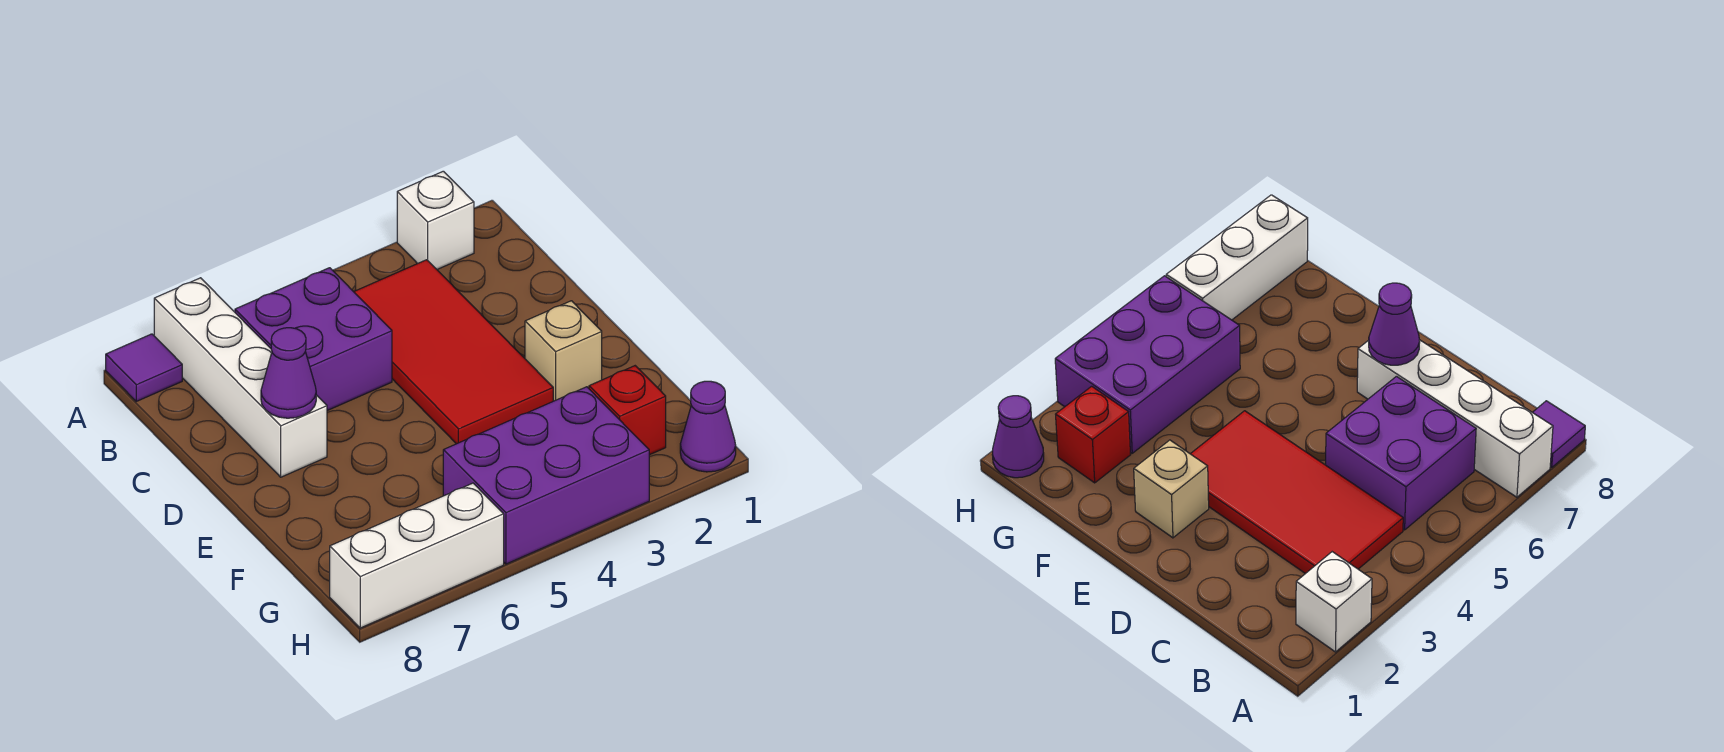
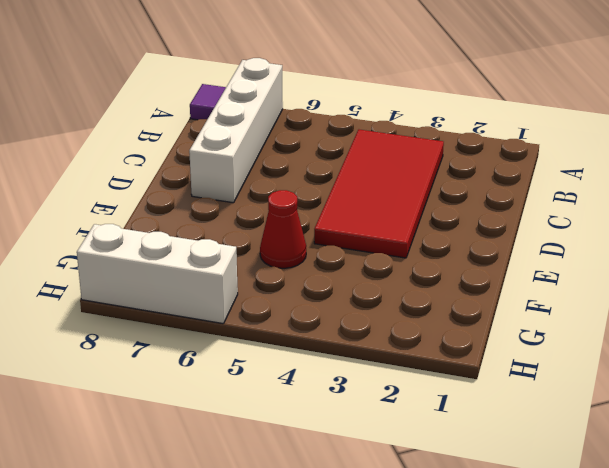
red 1x1 cone [260,190,306,268] -> none
none -> white 1x1 brick [397,171,474,269]
none -> purple 2x2 brick [235,268,392,411]

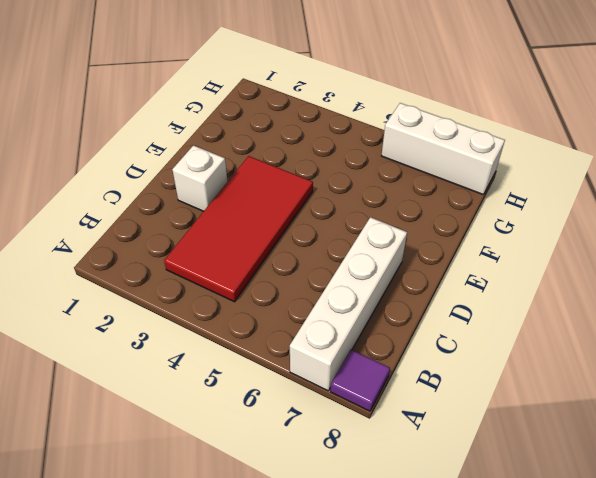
white 1x1 brick [172,145,228,211] -> white 1x1 brick moved to [397,171,474,269]
none -> purple 2x2 brick [235,268,392,411]
none -> tan 1x1 brick [525,301,602,401]

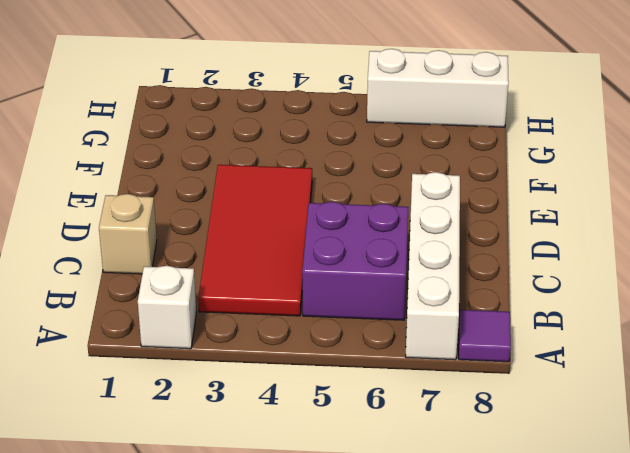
tan 1x1 brick [99,194,157,274] -> tan 1x1 brick moved to [525,301,602,401]
none -> red 1x1 brick [589,366,666,455]
none -> purple 2x3 brick [443,387,649,564]

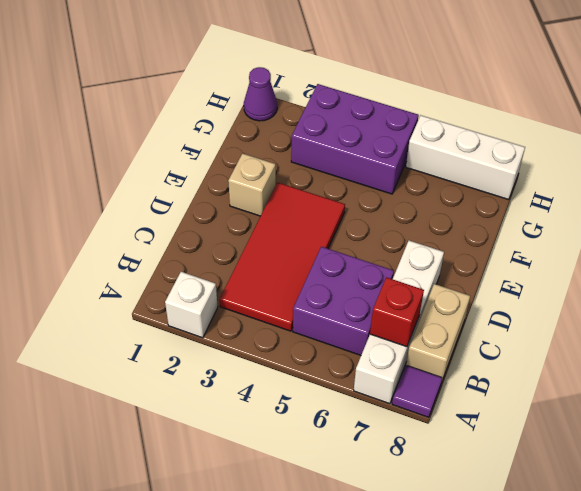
red 1x1 brick [370,277,424,347] -> red 1x1 brick moved to [589,366,666,455]
tan 1x2 brick [406,284,470,383] -> none
none -> purple 1x1 cone [261,328,316,418]

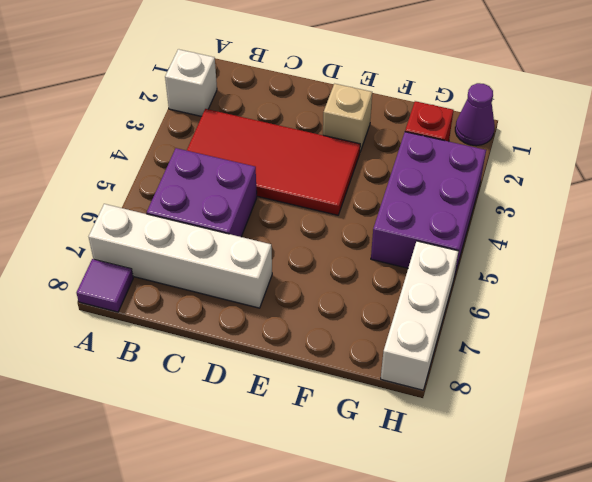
none -> purple 1x1 cone [261,328,316,418]

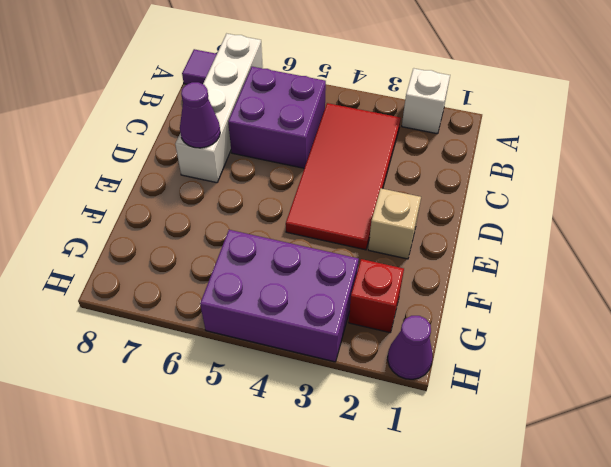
none -> white 1x3 brick [330,483,504,628]

